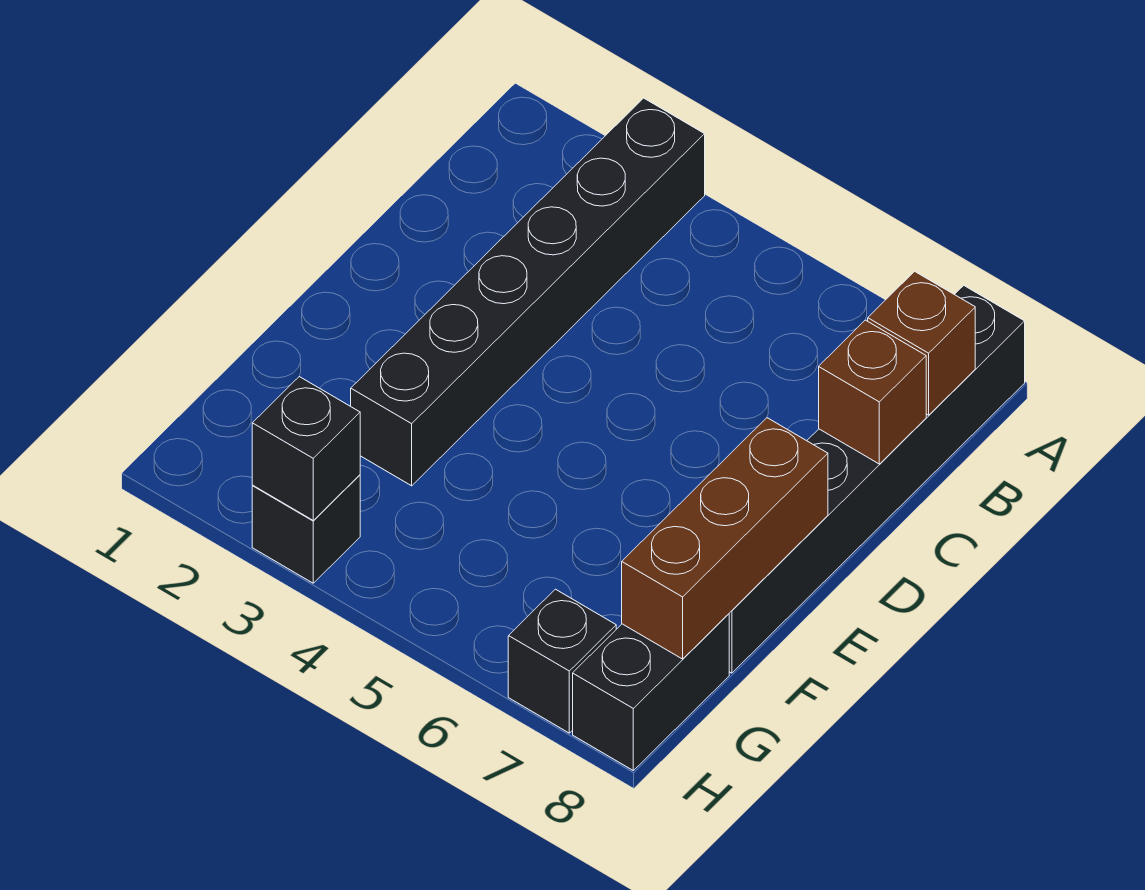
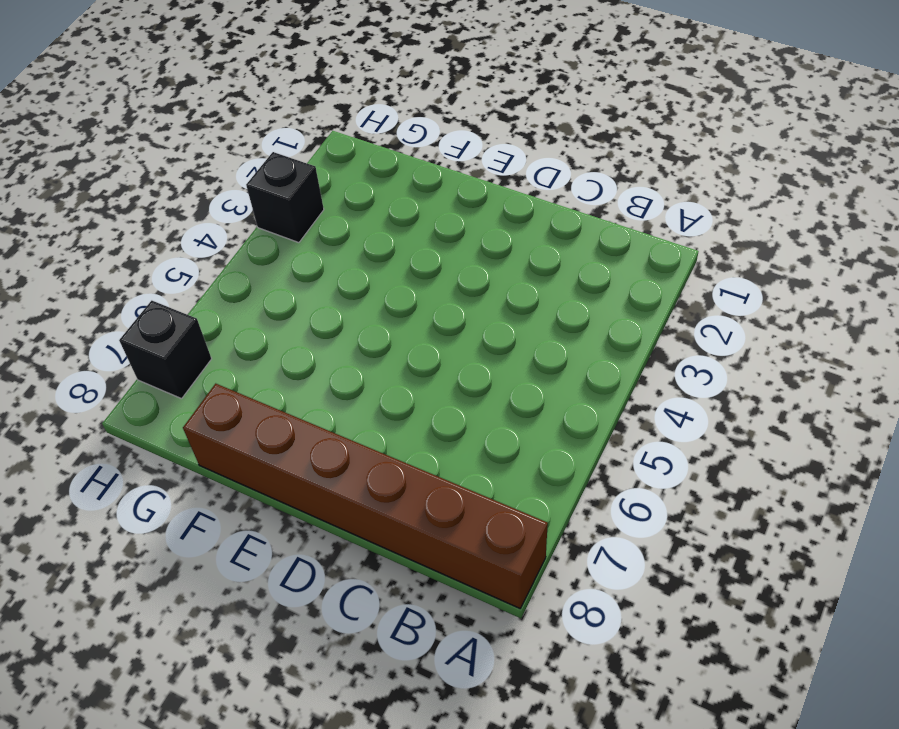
brown 1x6 brick [183,384,548,608] -> black 1x6 brick [729,286,1025,673]
none -> black 1x6 brick [351,98,705,486]
none -> black 1x2 brick [573,614,729,770]

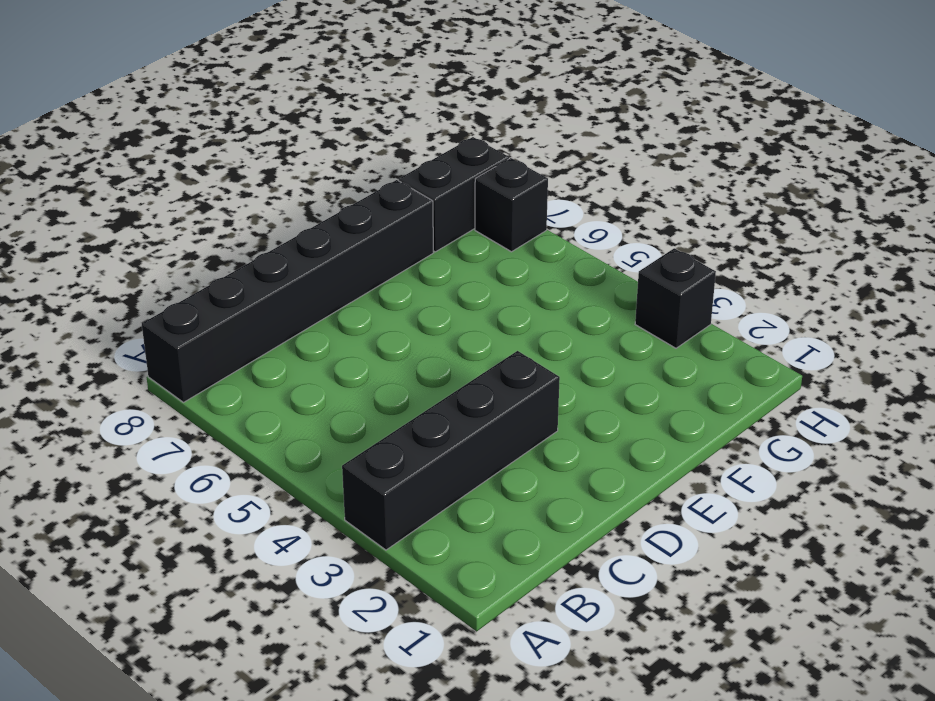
black 1x4 brick [342,351,560,550] -> black 1x6 brick [351,98,705,486]
none -> brown 1x1 brick [868,271,975,415]
none -> brown 1x1 brick [819,320,926,464]

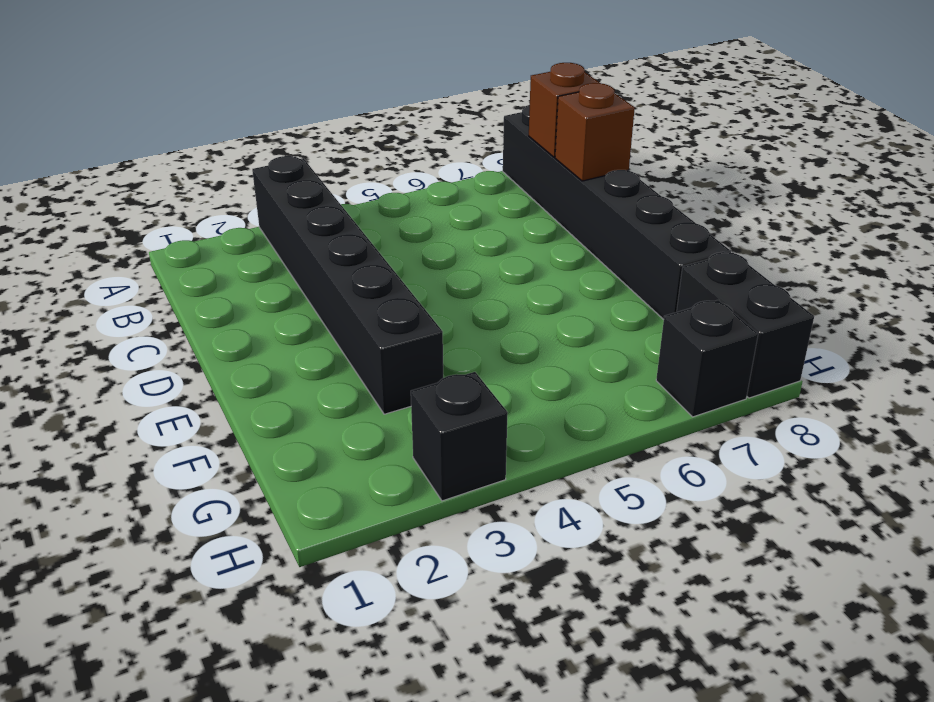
none -> brown 1x3 brick [622,418,828,659]
none -> black 1x1 brick [252,377,360,520]

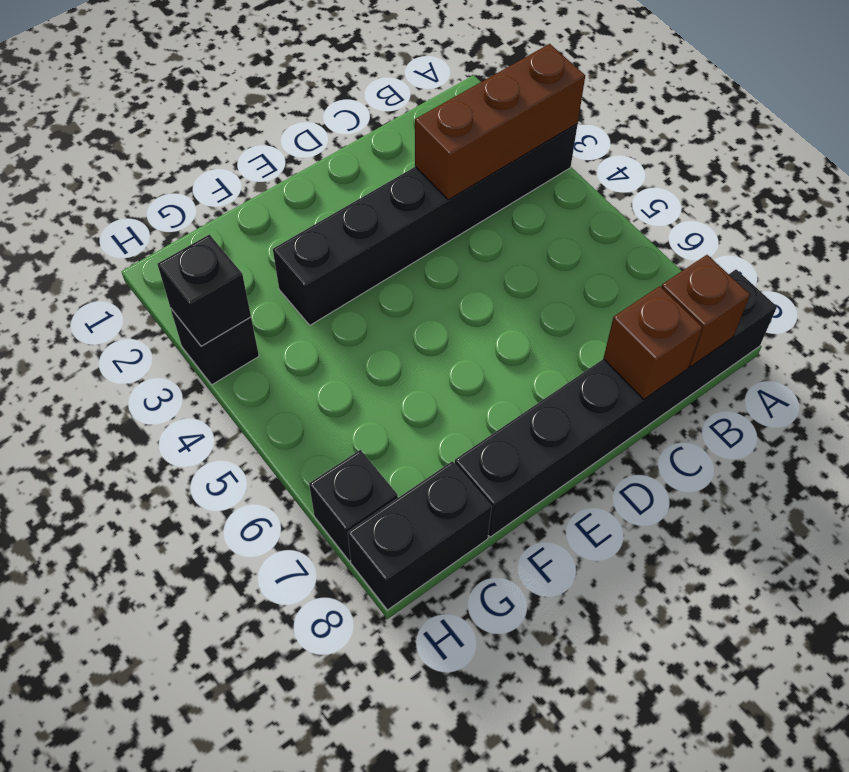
brown 1x3 brick [415,44,585,200] -> brown 1x3 brick moved to [622,418,828,659]

